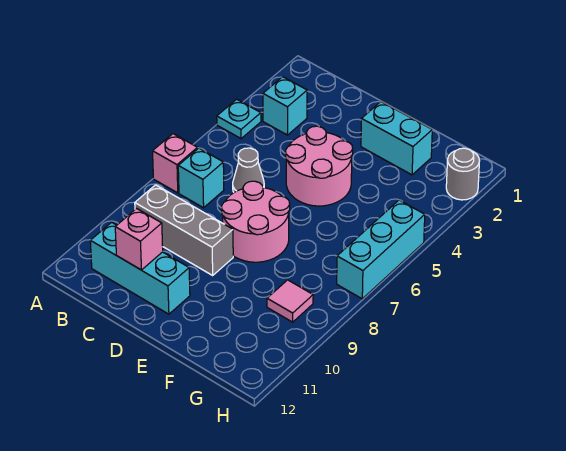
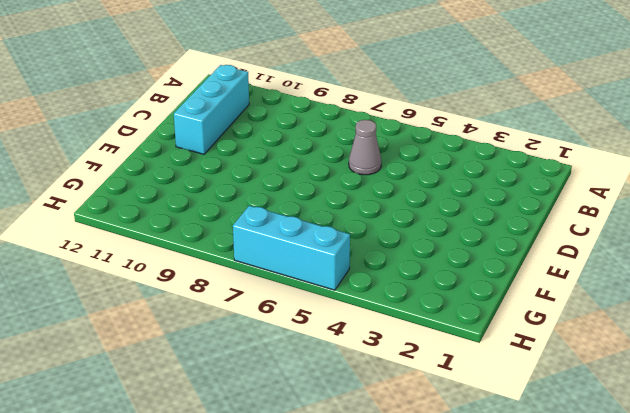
none -> cyan 1x1 plate [217,99,261,139]
none -> pink 1x1 brick [153,134,198,193]
none -> cyan 1x1 brick [263,77,307,135]

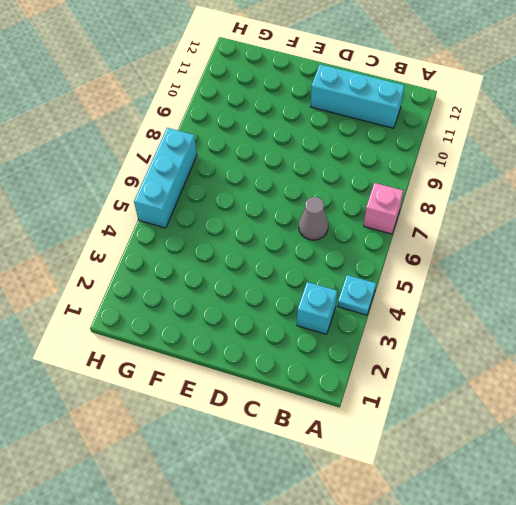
none -> cyan 1x1 brick [178,148,224,208]
none -> grey 1x3 brick [135,185,233,275]
none -> pink 2x2 round brick [286,126,353,206]

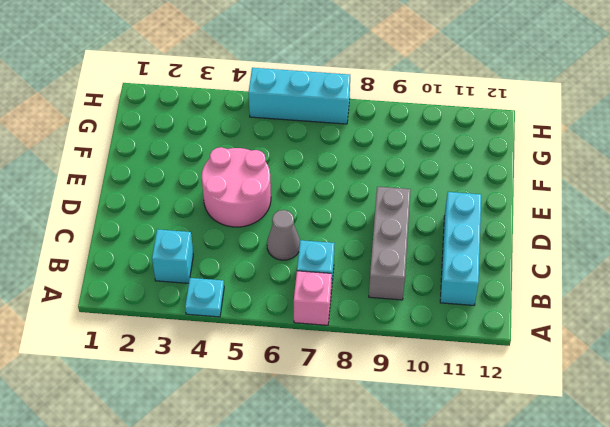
none -> pink 2x2 round brick [222,181,290,262]
none -> cyan 1x2 brick [361,102,432,175]
none -> pink 1x1 tile [267,280,313,322]

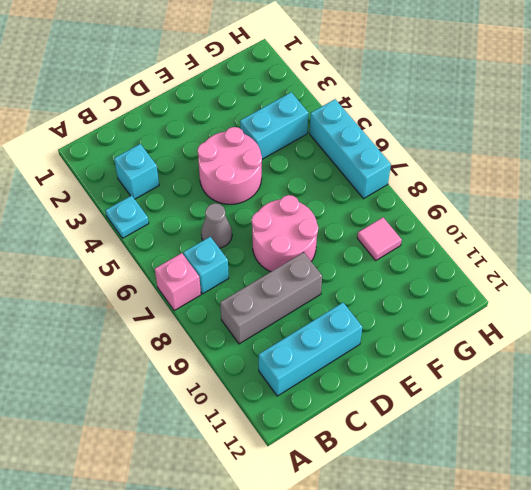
cyan 1x2 brick [240,92,308,159] -> cyan 1x2 brick moved to [361,102,432,175]
none -> grey 1x1 round brick [446,148,479,200]
none -> pink 1x1 brick [115,209,163,270]

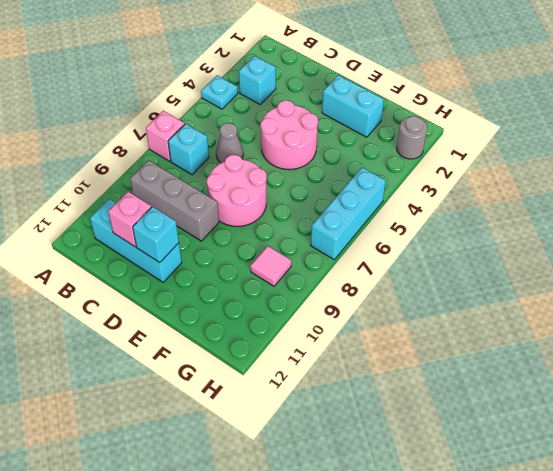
cyan 1x1 brick [133,207,179,263] -> none

